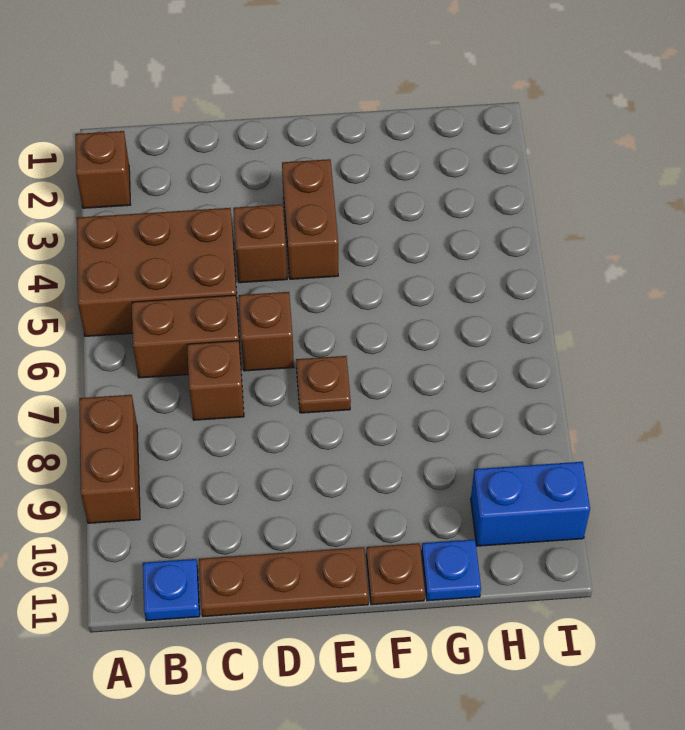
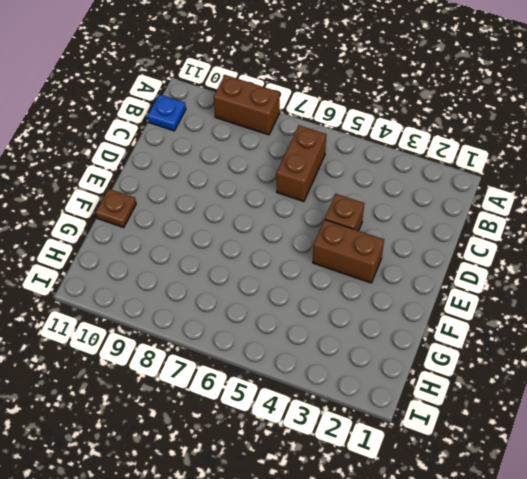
none -> brown 1x1 brick [76,131,131,208]
none -> brown 2x3 brick [77,208,238,336]
none -> brown 1x1 brick [187,341,244,420]

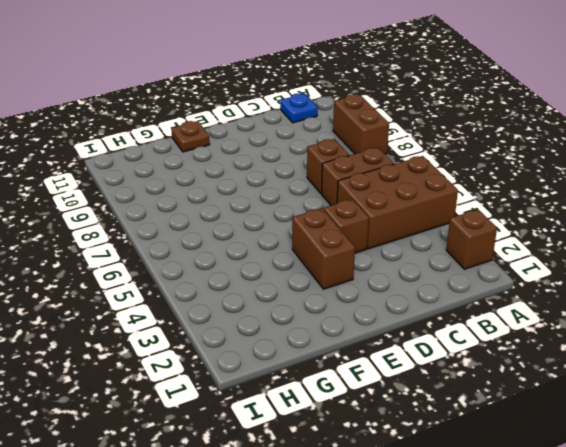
none -> brown 1x3 plate [199,547,368,617]
none -> brown 1x1 brick [239,292,294,371]
none -> brown 1x1 plate [296,356,351,413]

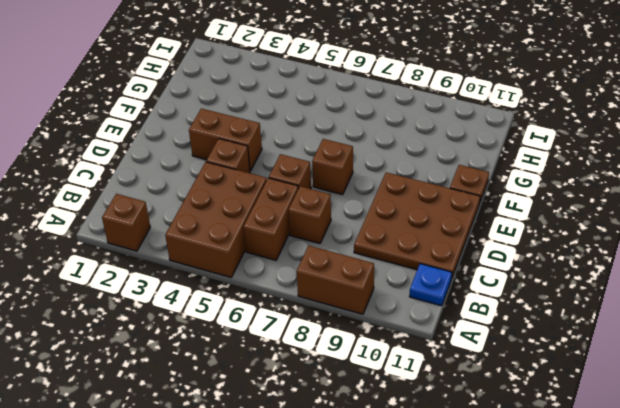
brown 3x3 plate [354,172,480,279] -> brown 1x3 plate [199,547,368,617]
brown 1x1 brick [312,139,353,195] -> brown 1x1 plate [296,356,351,413]
none -> blue 1x1 plate [422,539,481,601]
none -> blue 1x2 brick [471,462,590,546]

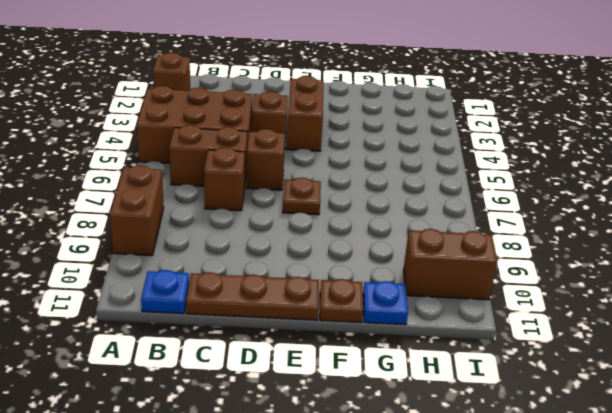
brown 1x2 brick [403,229,497,300] -> blue 1x2 brick [471,462,590,546]

